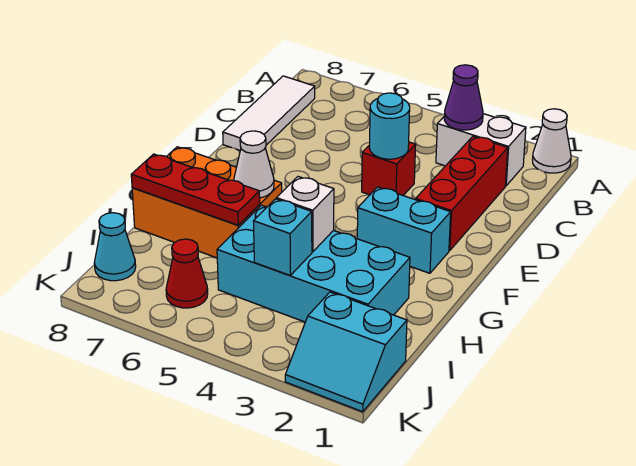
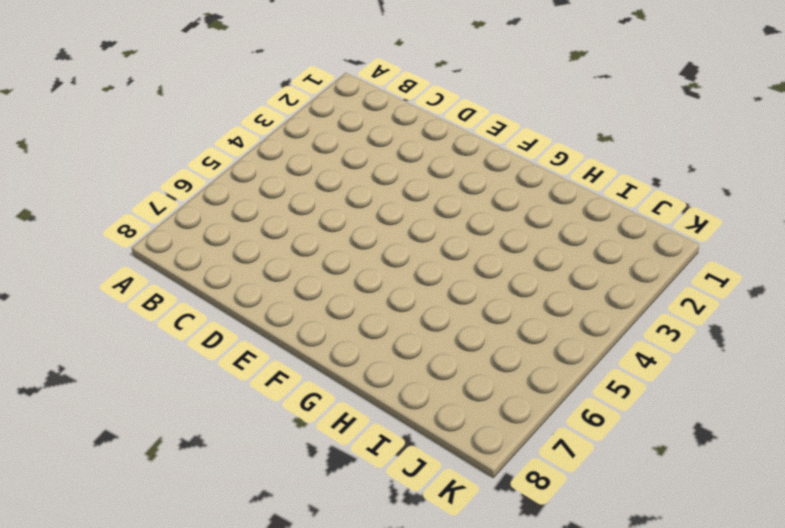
none -> white 1x1 cone [533,109,571,173]
none -> white 1x2 brick [436,114,526,186]
none -> white 1x3 tile [223,76,315,150]

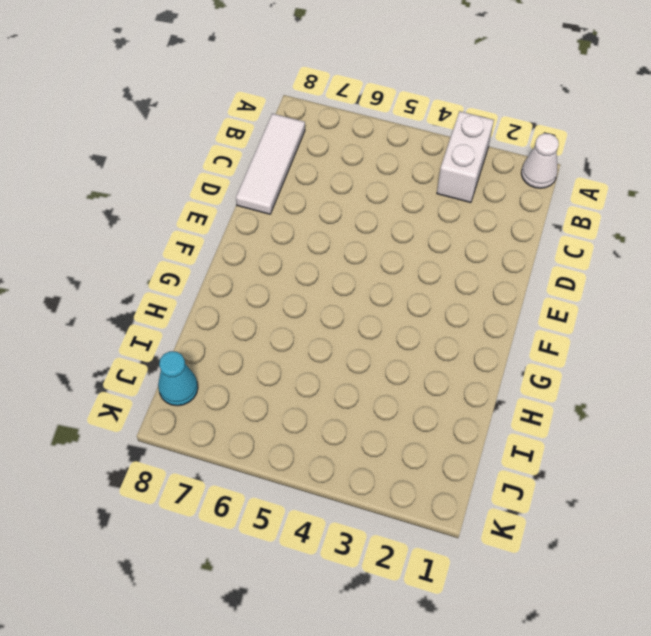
white 1x2 brick [437,111,494,203] -> white 1x2 brick turned to [436,114,526,186]
none -> red 1x3 brick [416,136,508,251]
none -> red 1x1 brick [362,142,416,195]
none -> cyan 1x2 brick [357,187,451,273]

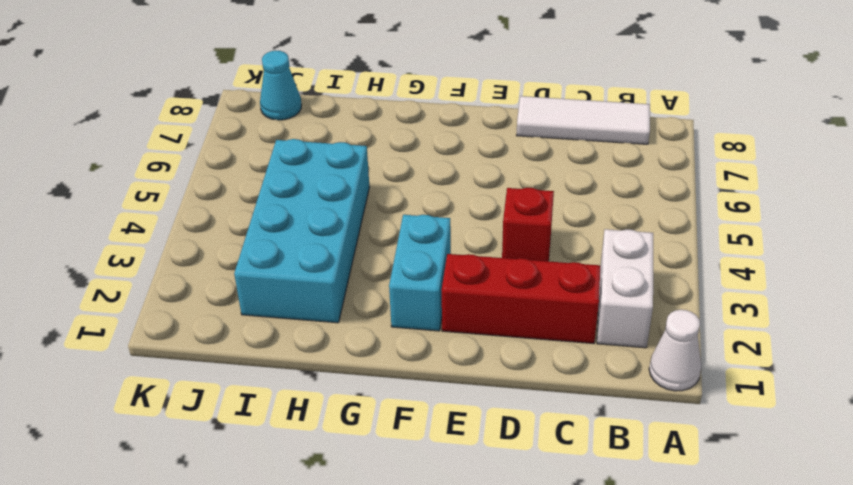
none -> orange 2x3 brick [132,147,282,258]
none -> cyan 2x2 slope [285,292,407,412]
none -> red 1x1 cone [166,239,208,308]

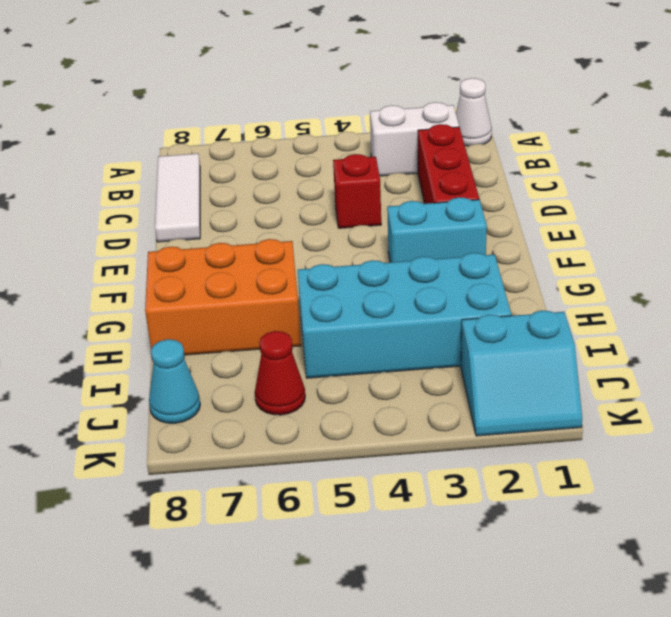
none -> purple 1x1 cone [444,65,483,130]
none -> cyan 1x1 round brick [369,93,410,159]
none -> white 1x1 cone [234,131,274,198]

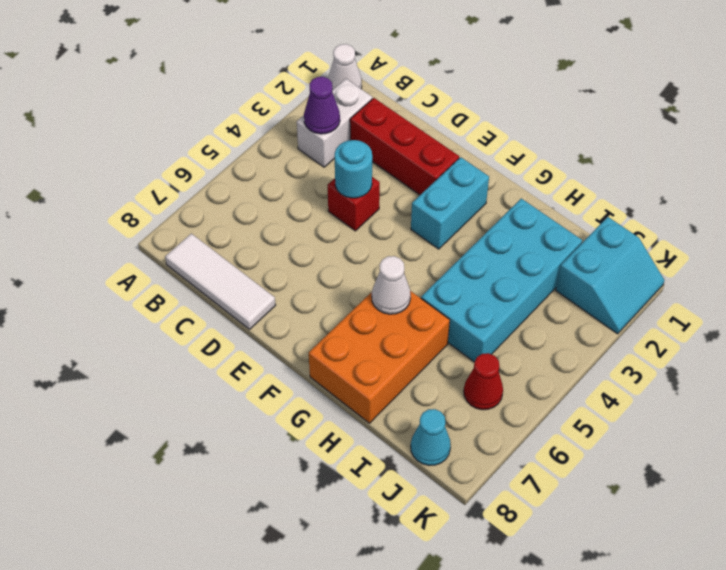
none -> white 1x1 brick [277,177,334,252]
none -> red 1x3 plate [131,154,260,225]
none -> cyan 1x1 brick [254,199,312,276]

